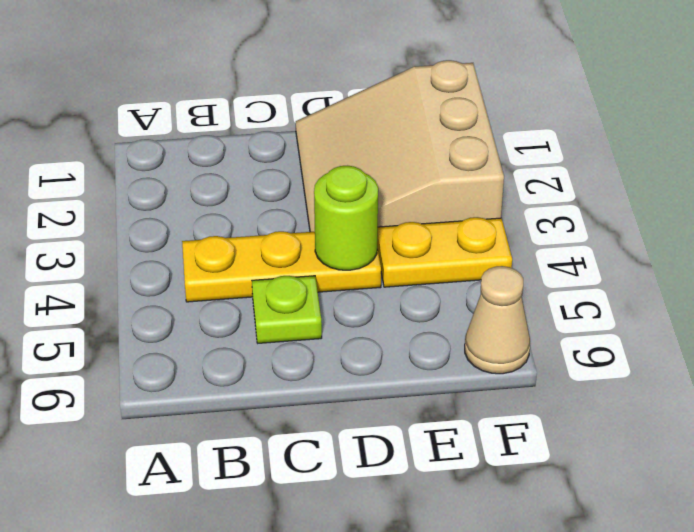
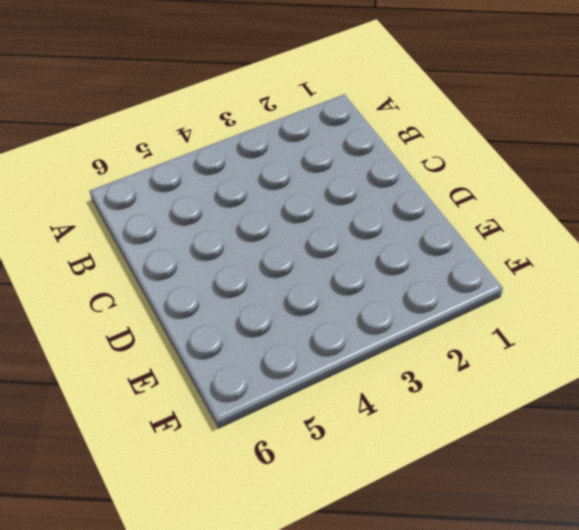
none -> yellow 1x3 plate [182,231,381,302]
none -> lime 1x1 plate [252,276,322,343]

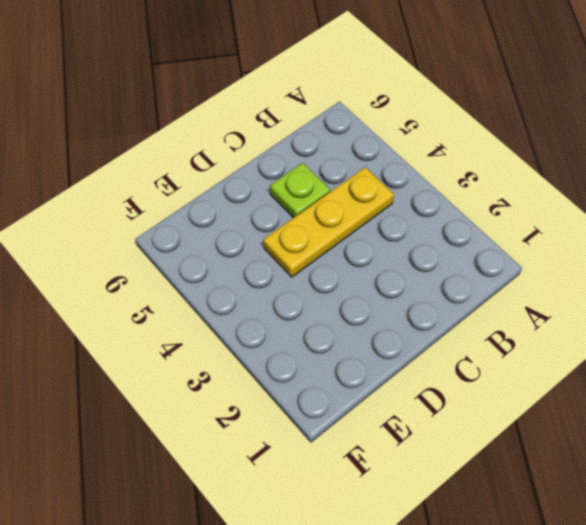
none -> tan 3x3 slope [296,60,504,232]
none -> yellow 1x2 plate [377,217,512,287]

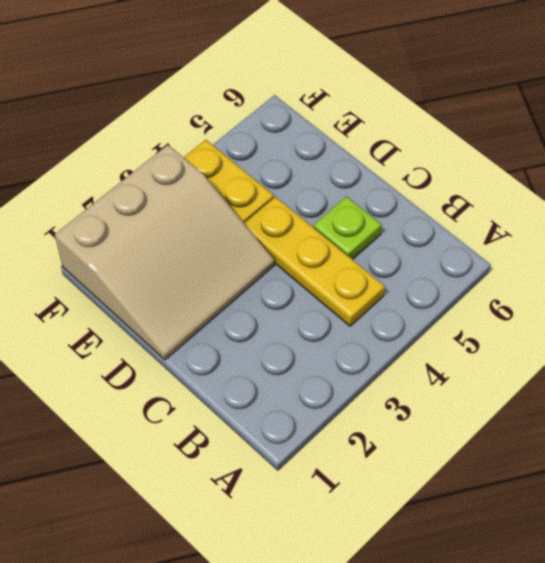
none -> tan 1x1 cone [465,266,530,374]
none -> lime 1x1 round brick [314,166,378,270]

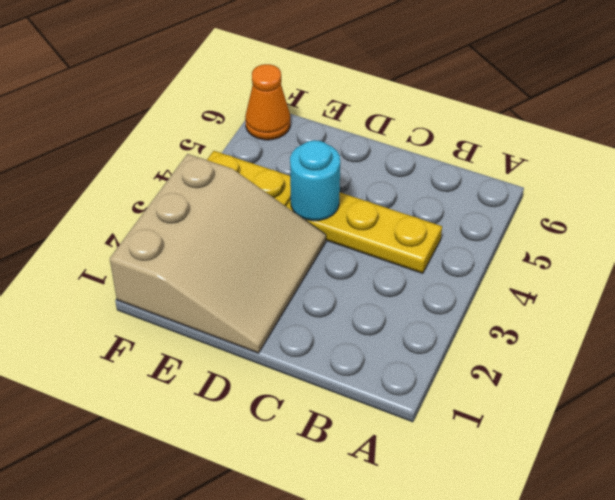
cyan 1x1 round brick [290,140,340,221] -> lime 1x1 round brick [314,166,378,270]
orange 1x1 cone [245,64,290,140] -> tan 1x1 cone [465,266,530,374]
none -> lime 1x1 plate [252,276,322,343]

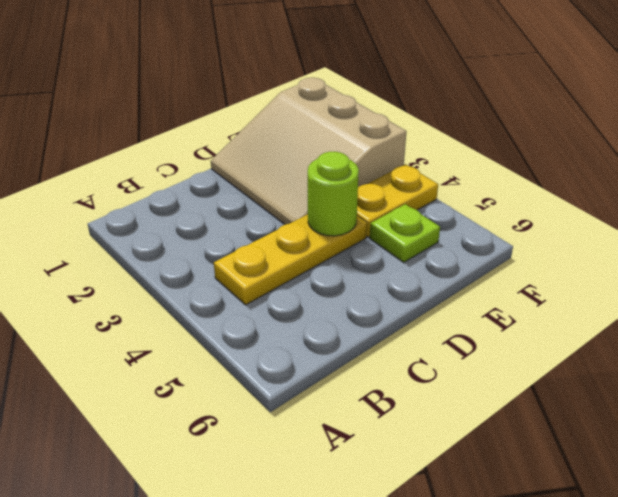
lime 1x1 plate [370,204,440,262] -> lime 1x1 plate moved to [252,276,322,343]
none -> tan 1x1 cone [465,266,530,374]

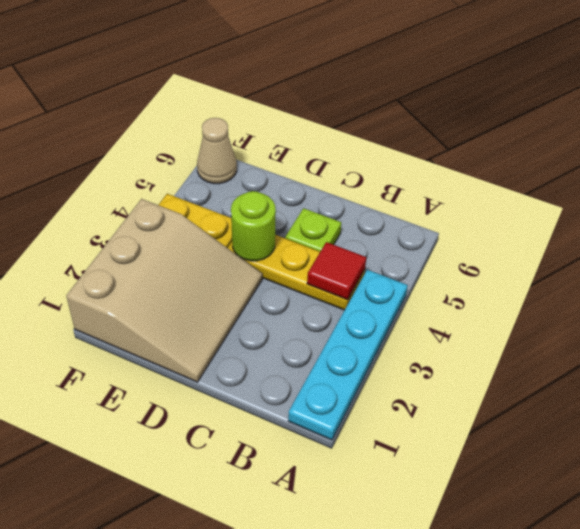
cyan 1x4 plate [288,270,408,440] -> none
red 1x1 tile [307,242,366,300] -> none

